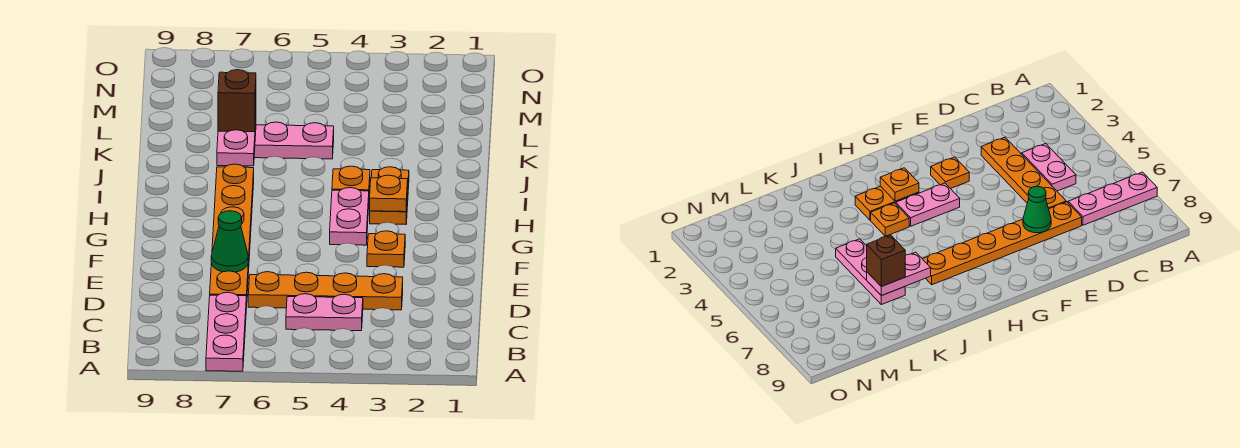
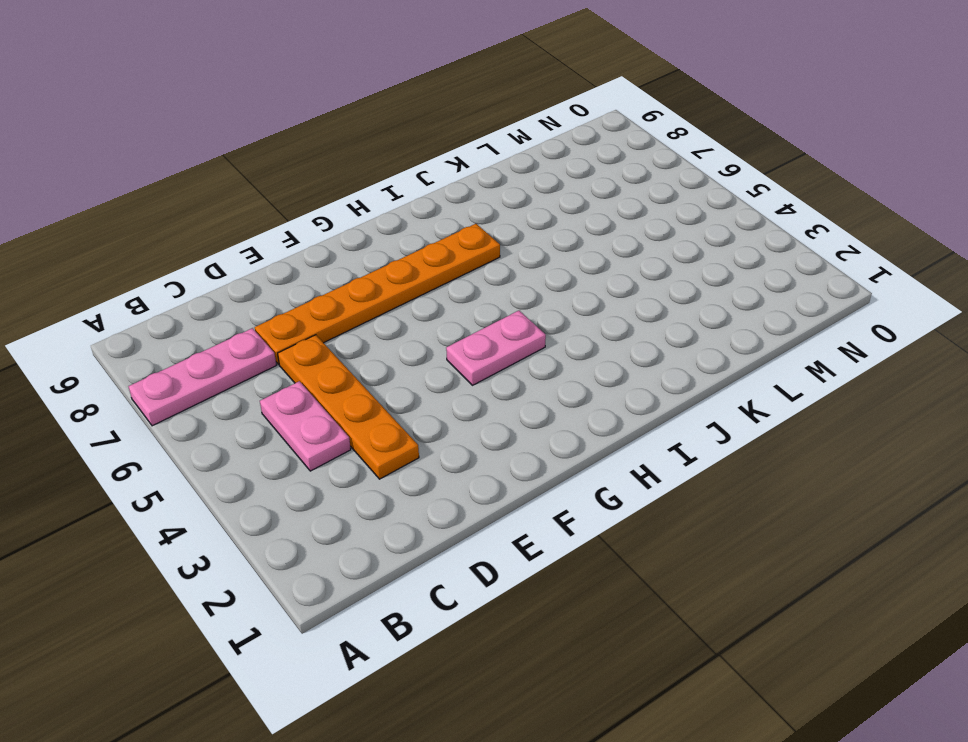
none -> orange 1x1 plate [367,231,405,267]
none -> orange 1x2 plate [370,167,409,224]
none -> orange 1x1 plate [332,166,370,192]

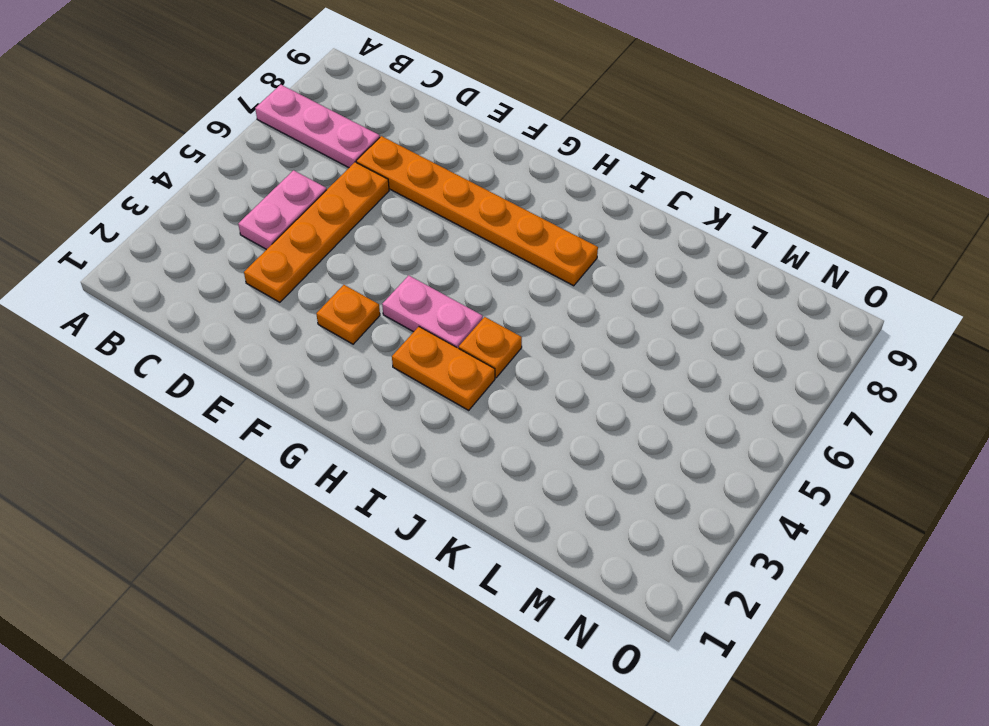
none -> pink 1x3 plate [254,122,334,159]
none -> green 1x1 cone [211,211,248,272]
none -> orange 1x1 plate [370,175,408,212]

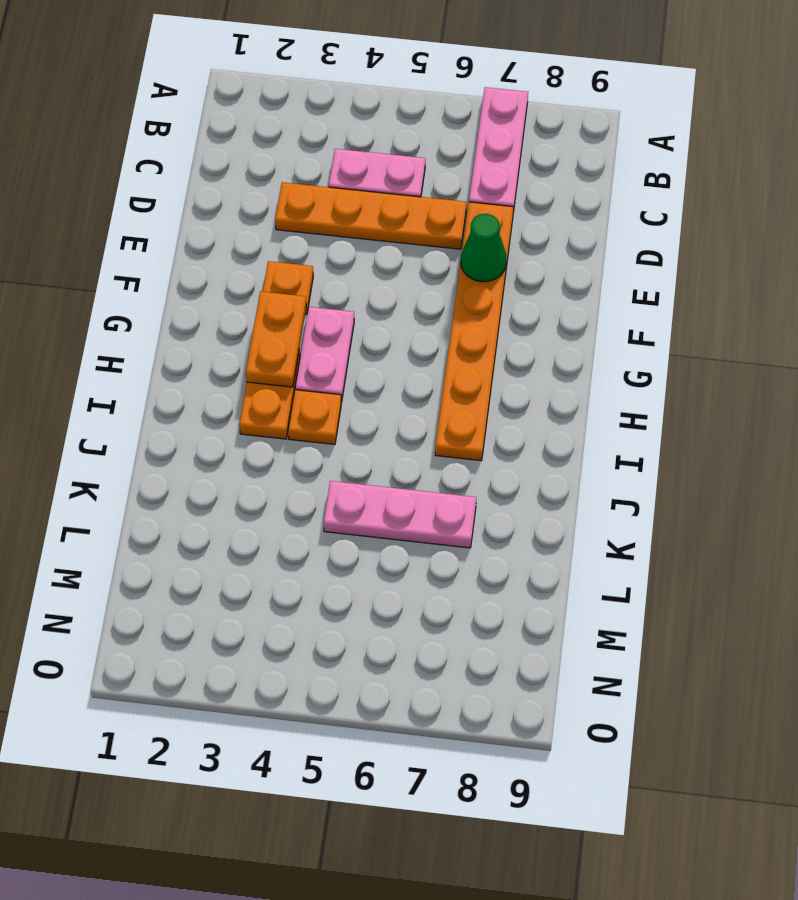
orange 1x2 plate [246,291,306,387] -> orange 1x1 plate [370,175,408,212]
none -> pink 1x2 plate [217,123,256,166]
none -> brown 1x1 brick [218,70,256,132]

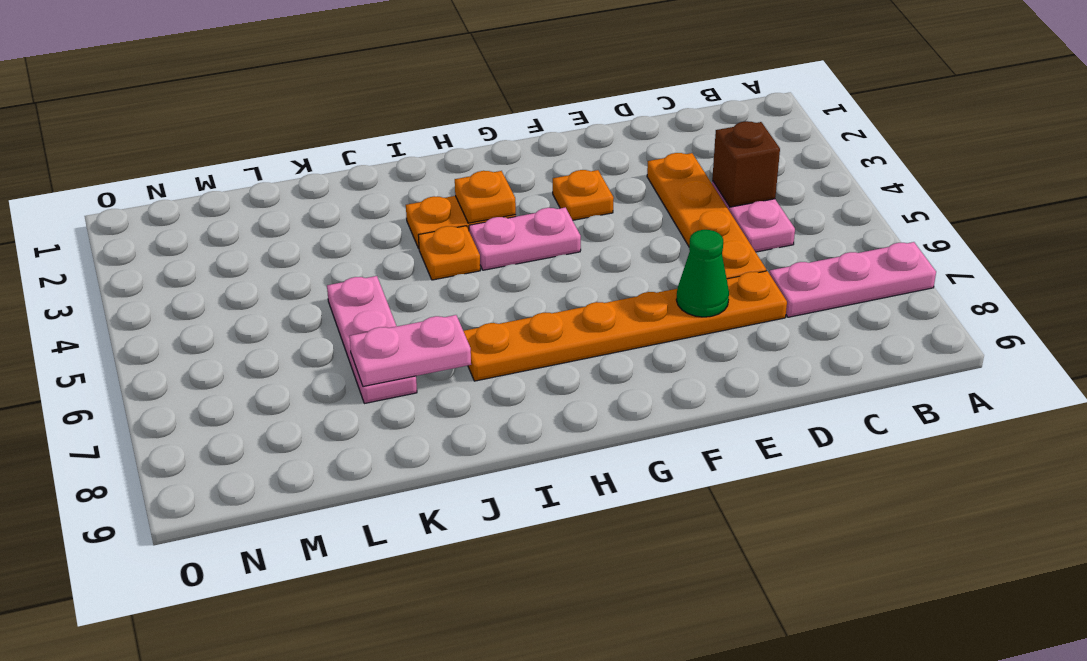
brown 1x1 brick [712,121,780,207] -> brown 1x1 brick moved to [218,70,256,132]

